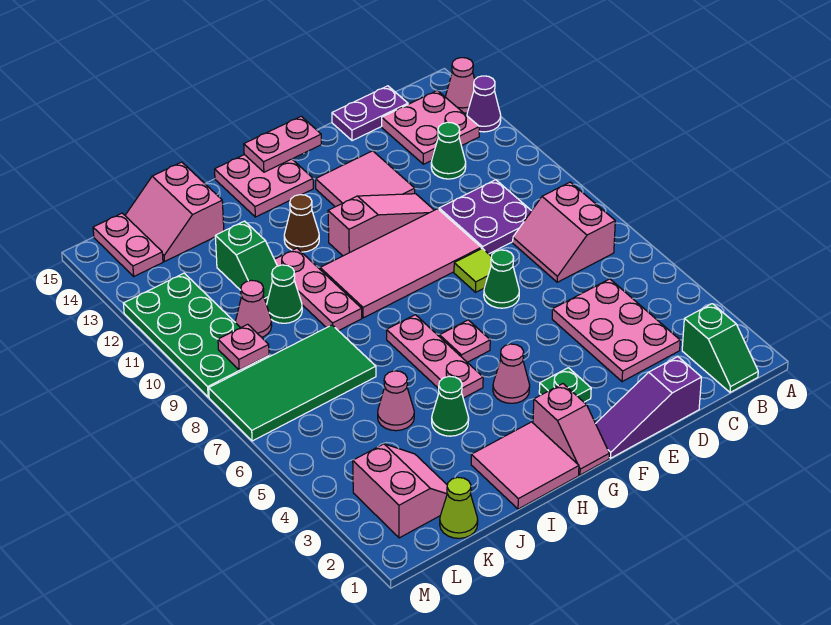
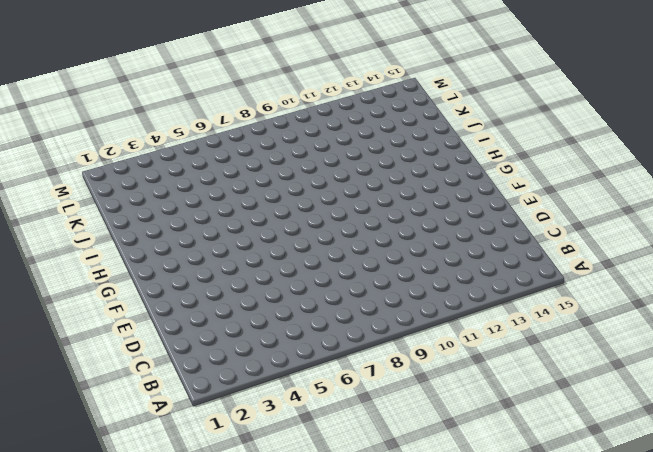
none -> purple 1x1 cone [467,76,501,132]
none -> pink 1x1 cone [446,58,475,113]
none -> green 1x2 slope [682,304,758,392]
none -> pink 2x2 slope [513,182,615,282]

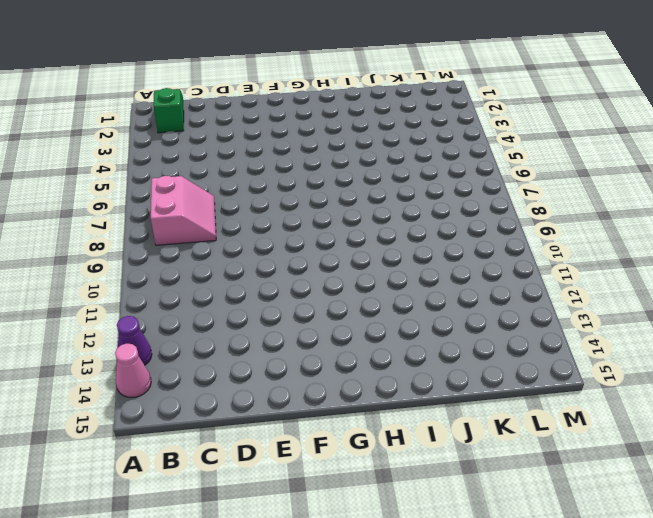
none -> pink 2x2 plate [382,90,479,164]
none -> pink 2x3 plate [552,279,680,382]
none -> purple 2x2 plate [439,180,531,254]
none -> green 1x1 cone [431,122,466,179]

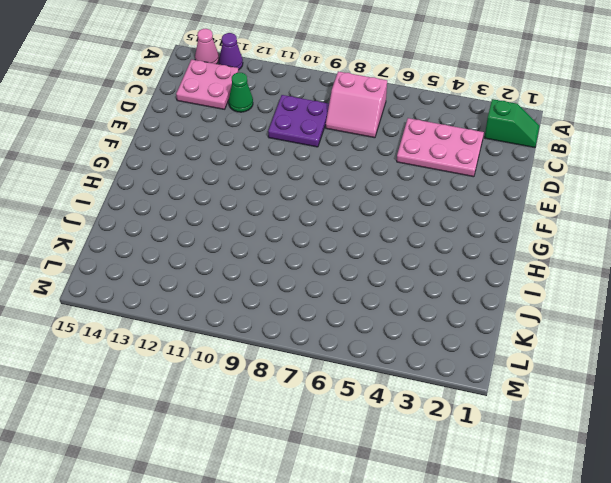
none -> purple 1x2 plate [332,86,408,141]
none -> purple 1x3 slope [596,357,701,458]
none -> green 1x1 cone [484,250,519,308]
none -> lime 1x1 tile [454,248,491,292]

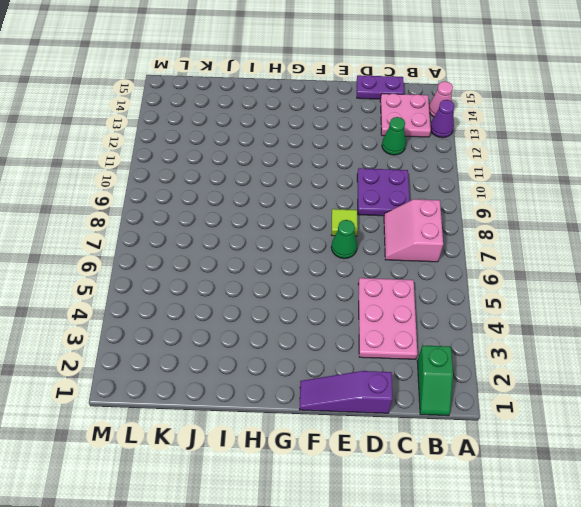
none -> pink 2x4 tile [320,209,481,318]
none -> pink 1x3 slope [328,194,434,256]
none -> pink 2x2 tile [316,151,415,207]
none -> green 1x1 plate [539,368,591,402]

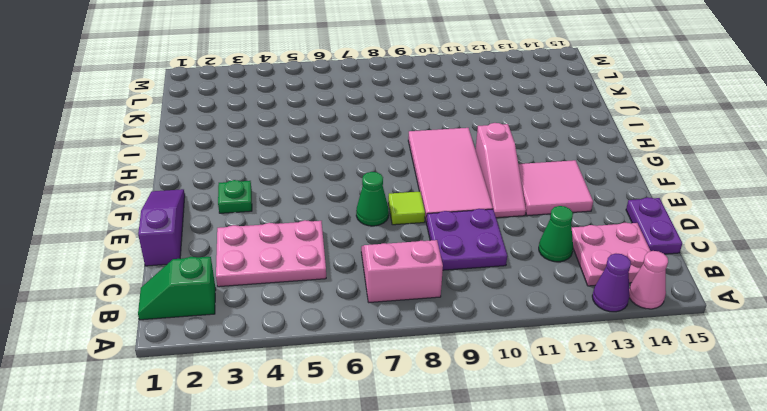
none -> pink 1x2 slope [533,384,609,475]
none -> pink 1x1 cone [493,344,530,403]
none -> pink 1x1 plate [440,320,490,362]
none -> pink 2x2 plate [215,155,313,217]

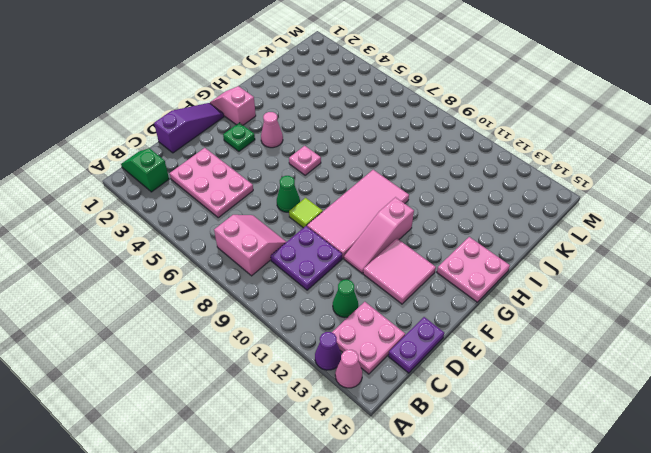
none -> pink 2x2 tile [471,422,579,509]
none -> pink 1x3 plate [387,315,483,398]
none -> brown 1x1 cone [284,195,319,252]
none -> green 1x1 cone [432,376,469,436]

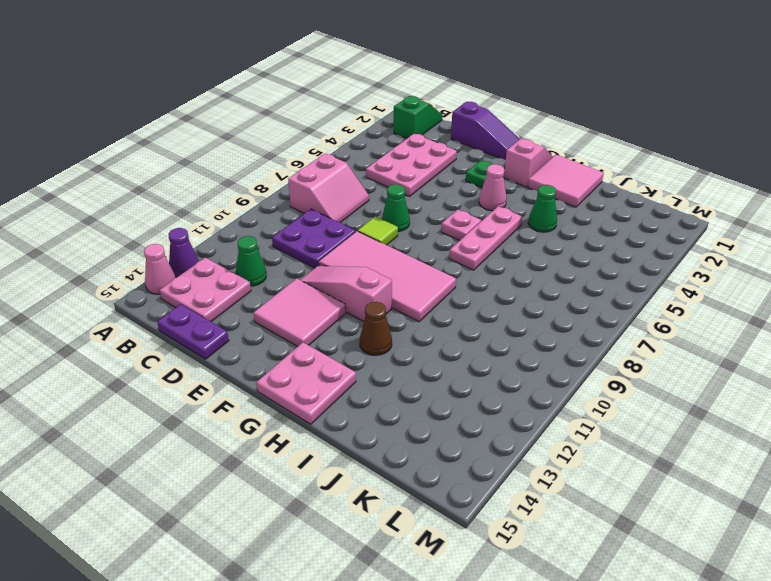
none -> pink 1x3 plate [274,248,362,331]
none -> pink 1x1 cone [378,371,414,431]
none -> green 2x4 tile [209,325,376,441]
none -> green 1x1 cone [267,265,302,323]

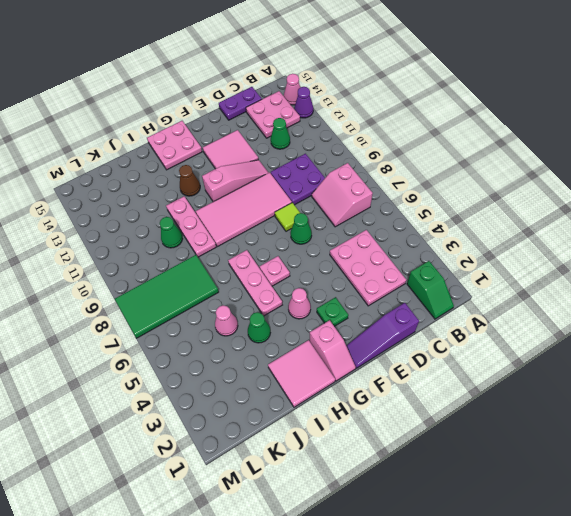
none -> green 1x2 slope [215,221,277,304]
none -> pink 2x2 slope [125,162,224,262]
none -> lime 1x1 cone [440,477,478,538]
none -> pink 2x2 slope [353,444,447,538]

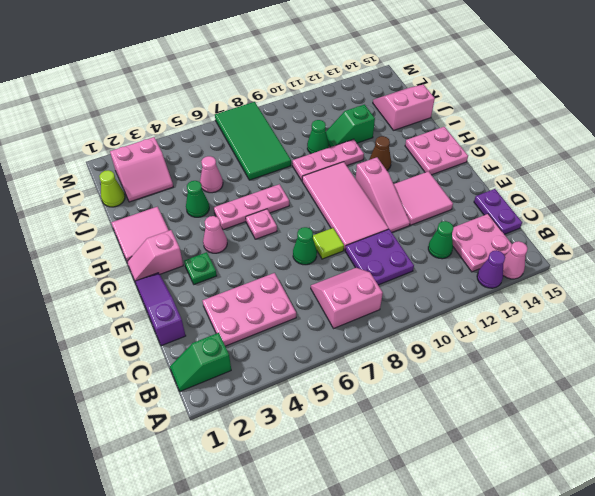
none -> pink 1x1 cone [236,280,272,337]
none -> green 2x4 plate [123,273,269,397]
none -> pink 1x2 plate [93,213,163,276]
none -> pink 1x2 plate [244,116,321,172]

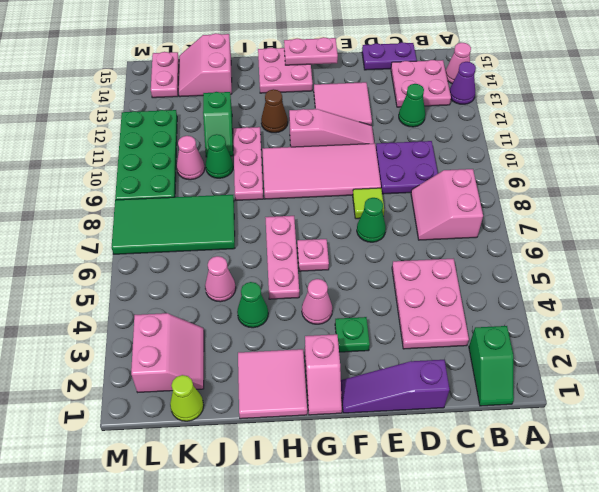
none -> pink 1x1 plate [218,324,269,370]

